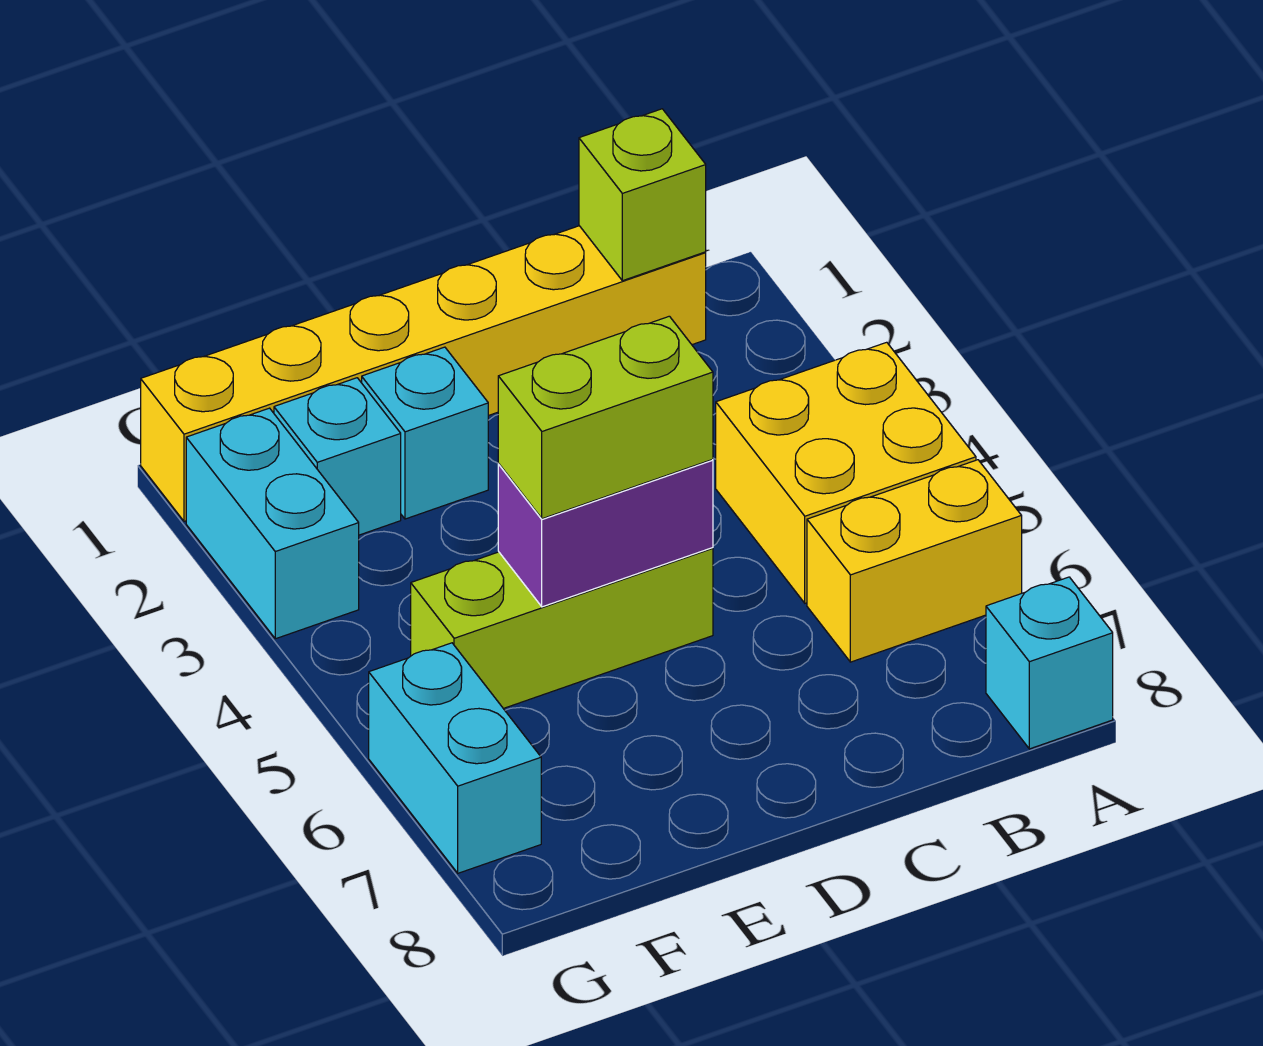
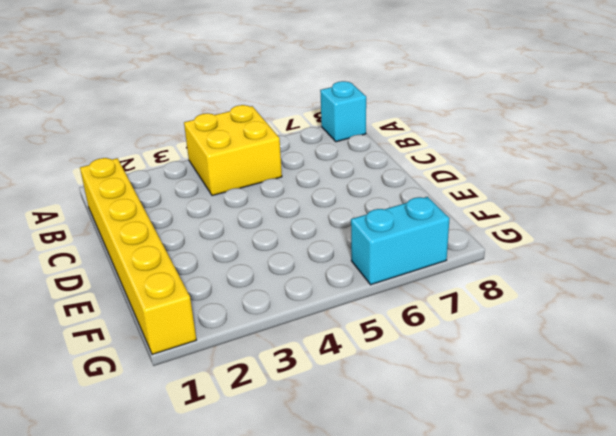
none -> yellow 1x2 brick [807,460,1022,662]
none -> lime 1x3 brick [411,548,713,709]
none -> cyan 1x1 brick [362,347,488,519]

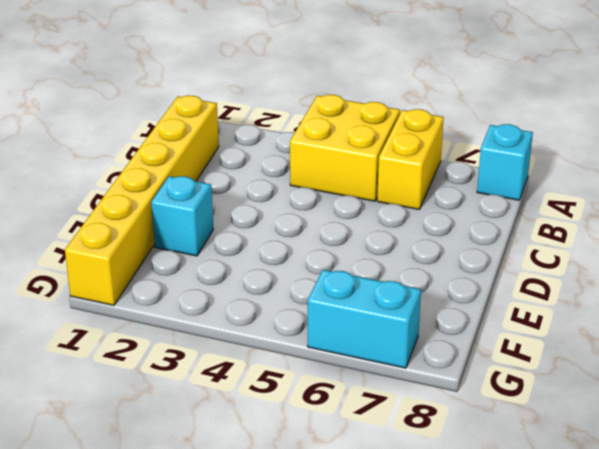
none -> lime 1x3 brick [411,548,713,709]
none -> cyan 1x1 brick [274,378,401,535]
none -> cyan 1x2 brick [186,408,359,639]

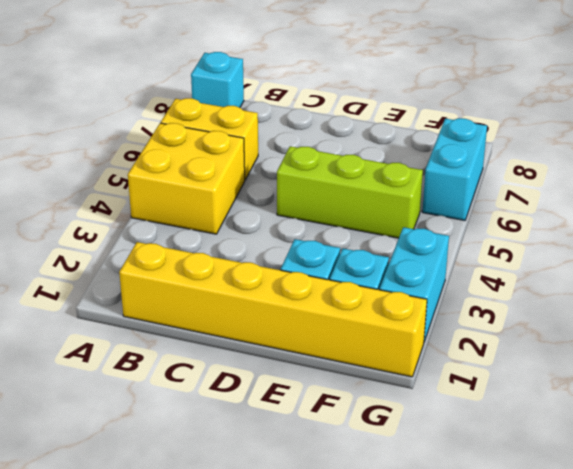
none -> lime 1x1 brick [579,109,706,281]
none -> purple 1x2 brick [498,460,713,607]
none -> lime 1x2 brick [498,316,713,519]

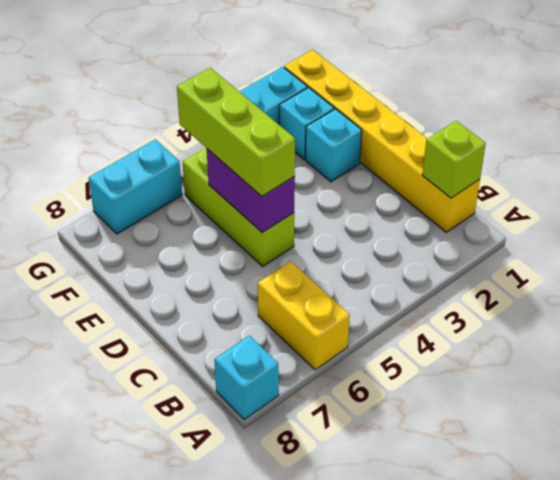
lime 1x3 brick [177,68,295,196] -> lime 1x2 brick [498,316,713,519]
none -> yellow 2x2 brick [716,342,976,603]

